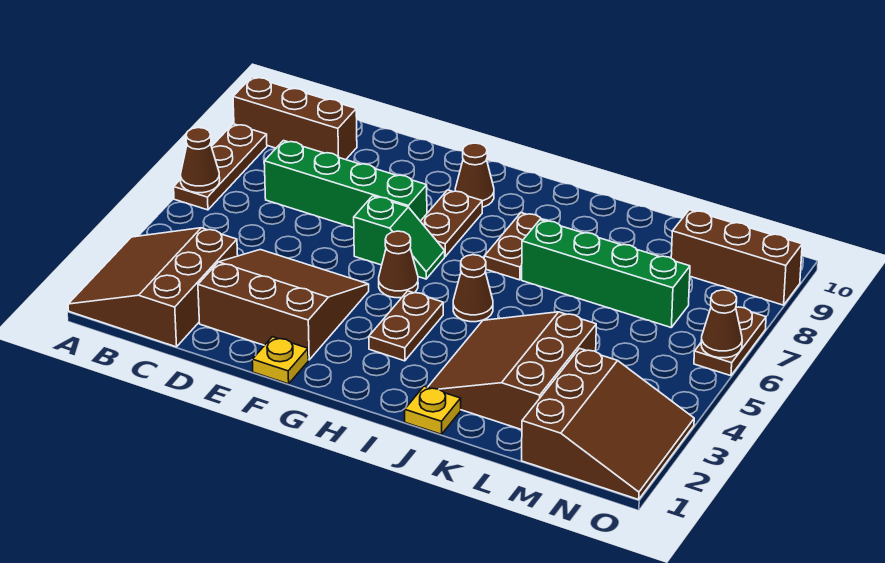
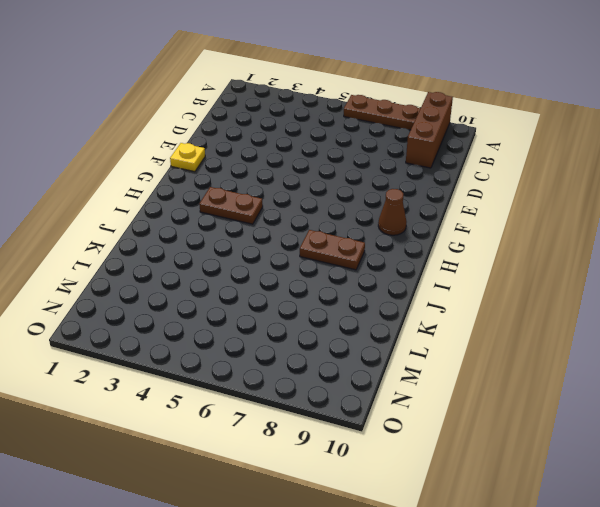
none -> brown 3x3 slope [68,228,238,347]
none -> green 1x4 brick [264,141,427,228]
none -> brown 3x3 slope [198,250,369,360]

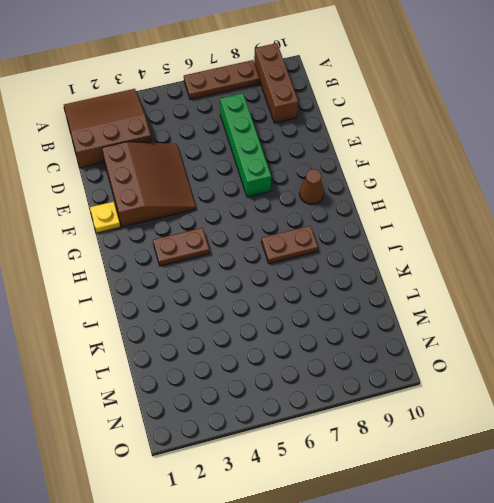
none -> green 1x2 slope [354,196,445,279]
none -> brown 1x1 cone [379,231,418,298]
none -> brown 1x2 plate [420,190,482,256]

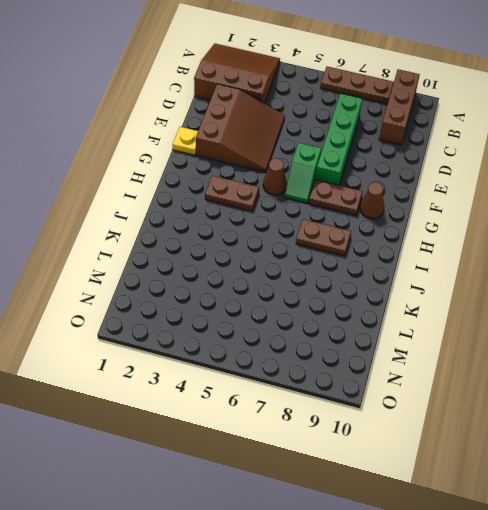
none -> brown 1x1 cone [453,255,493,322]
none -> yellow 1x1 plate [405,386,461,434]
none -> brown 3x3 slope [428,312,596,430]

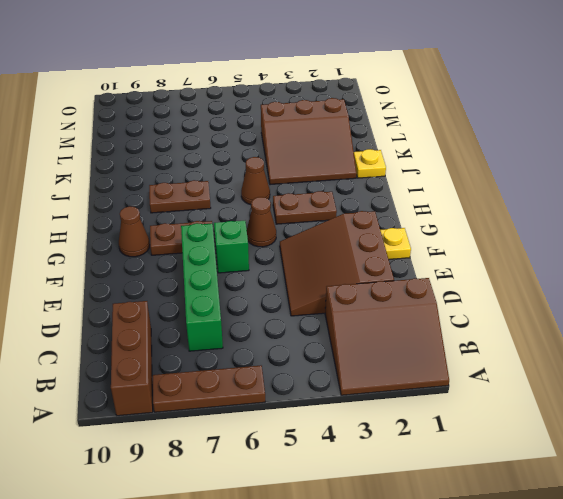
none -> green 1x4 brick [522,220,690,327]
none -> brown 3x3 slope [522,348,694,500]
none -> brown 1x3 brick [671,210,802,305]

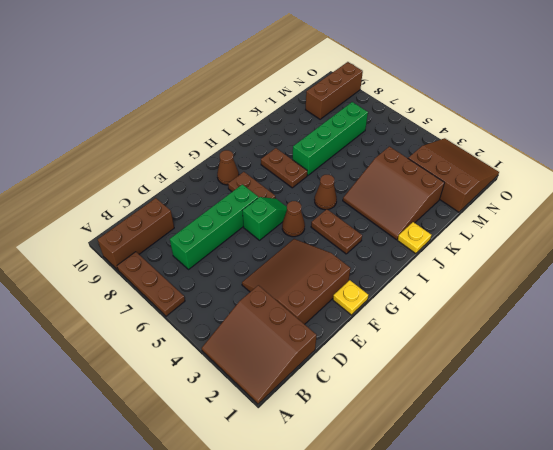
none -> brown 1x2 plate [694,307,766,376]
none -> brown 1x1 cone [181,128,220,193]
none -> brown 1x1 cone [701,290,742,358]

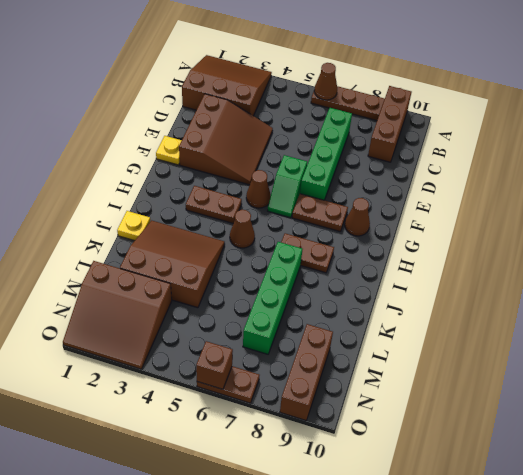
brown 1x1 brick [196,341,233,389] -> brown 1x1 cone [701,290,742,358]

